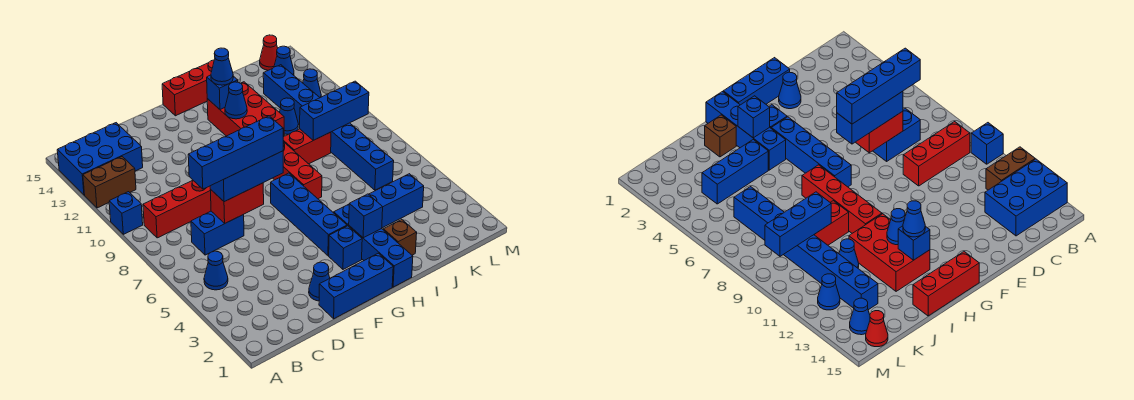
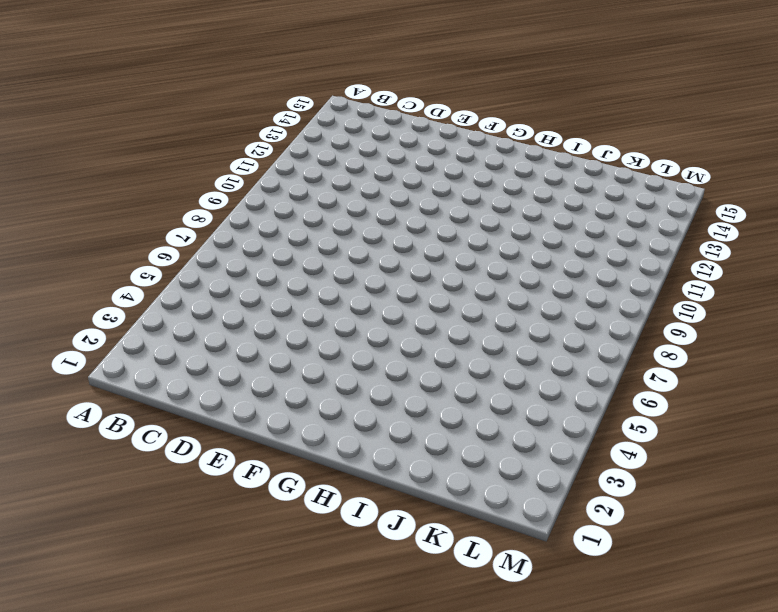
none -> blue 1x1 brick [109,192,143,234]
none -> brown 1x2 brick [83,157,136,208]
none -> blue 2x3 brick [57,123,143,195]
none -> blue 1x1 cone [204,251,228,290]

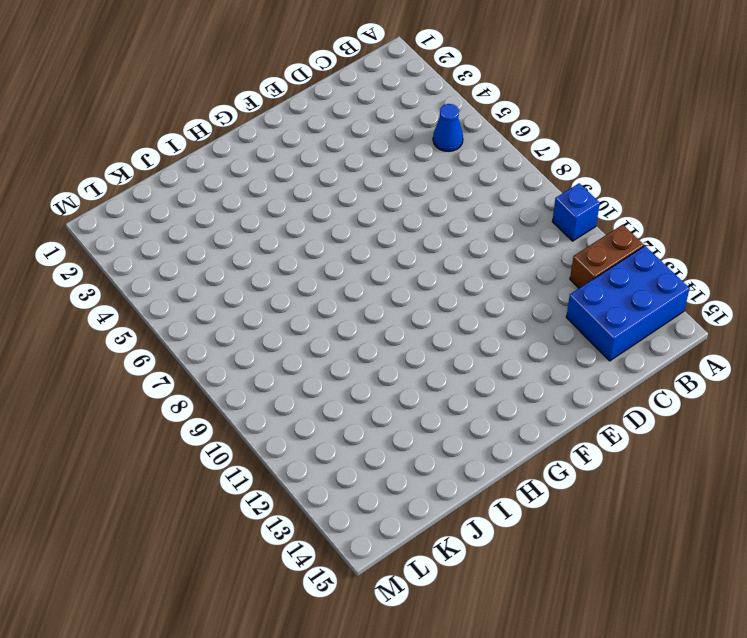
none -> red 1x3 brick [143,180,211,238]
none -> blue 1x2 brick [191,211,244,255]
none -> blue 1x3 brick [319,253,393,319]
none -> blue 1x1 cone [309,262,330,301]

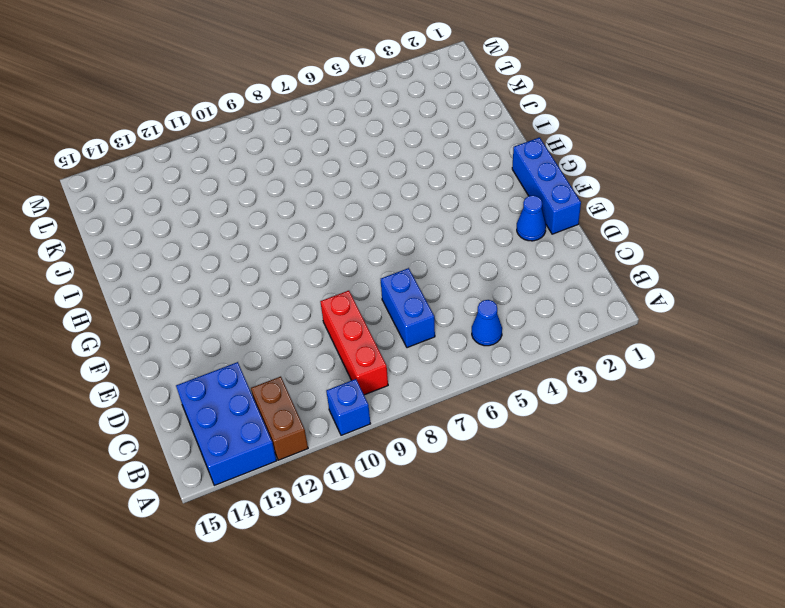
none -> blue 1x1 brick [329,226,362,269]
none -> blue 1x4 brick [271,173,347,256]
none -> red 1x3 brick [162,60,214,116]
none -> blue 1x4 brick [334,204,413,287]

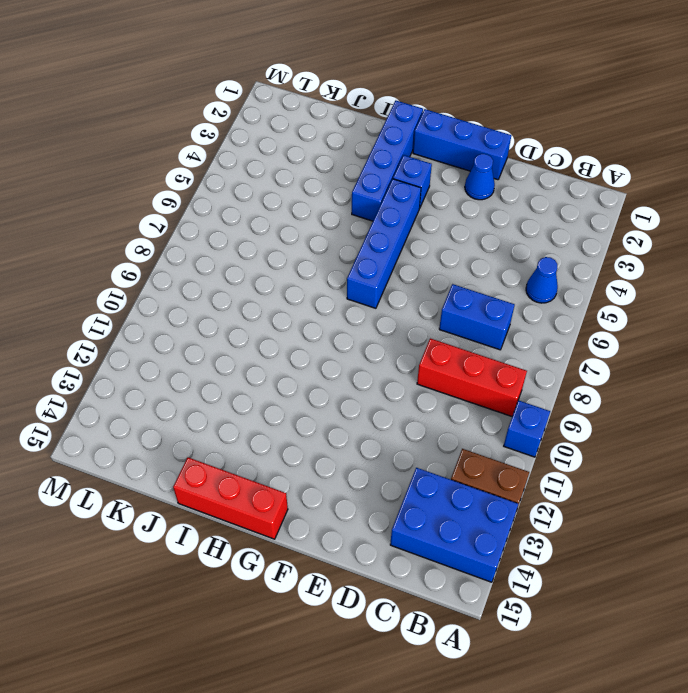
none -> red 1x4 brick [273,142,322,199]
none -> red 2x3 brick [207,82,284,137]
none -> brown 1x1 brick [383,219,417,255]
none -> blue 1x3 brick [369,174,424,228]

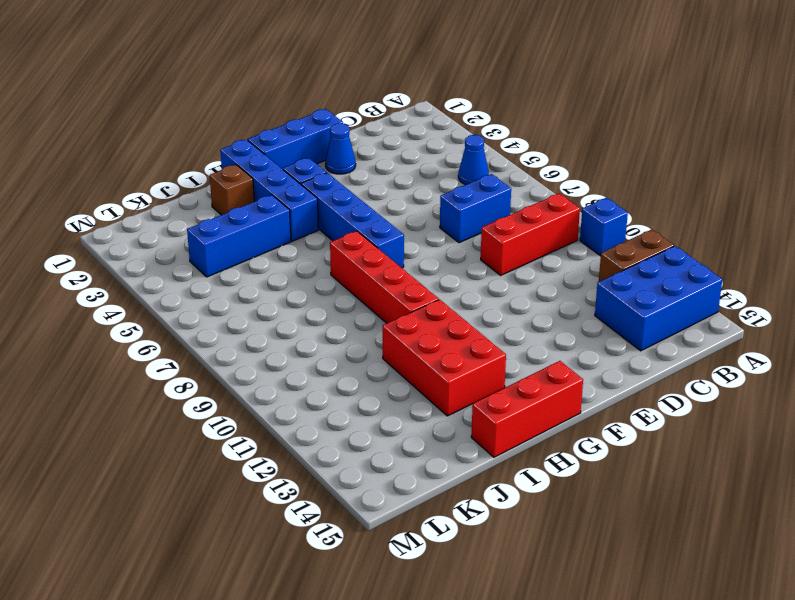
none -> red 1x2 brick [283,129,331,164]
none -> blue 1x1 cone [279,98,298,134]
none -> blue 1x8 brick [263,65,394,190]
none -> blue 1x1 cone [303,69,321,98]

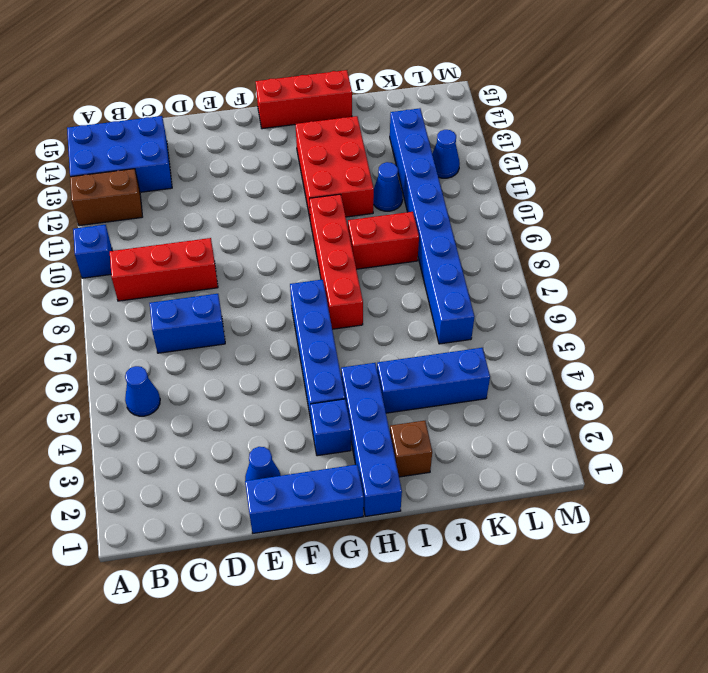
none -> blue 1x1 cone [274,46,294,75]
none -> red 1x1 cone [260,35,278,70]
none -> red 1x2 brick [211,183,264,224]
none -> blue 1x1 brick [349,194,383,238]

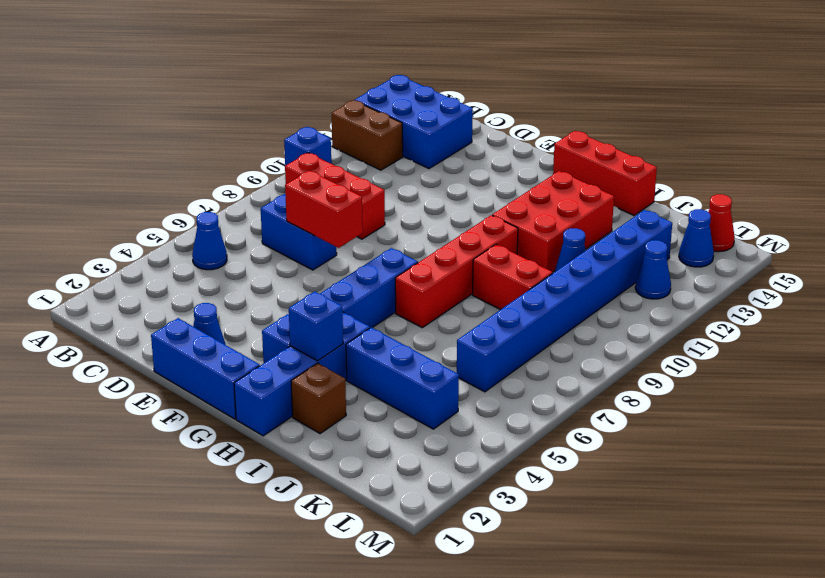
none -> blue 1x1 cone [225,82,247,119]
none -> blue 1x1 brick [207,75,238,109]
none -> blue 1x3 brick [300,81,369,140]
none -> blue 1x3 brick [210,151,283,202]

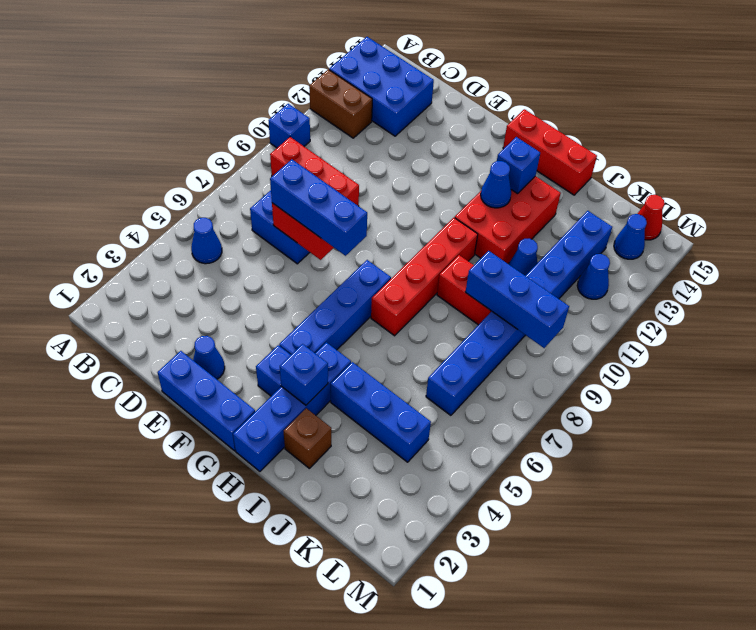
none -> blue 1x1 cone [211,48,233,85]
none -> blue 1x4 brick [188,116,283,189]

